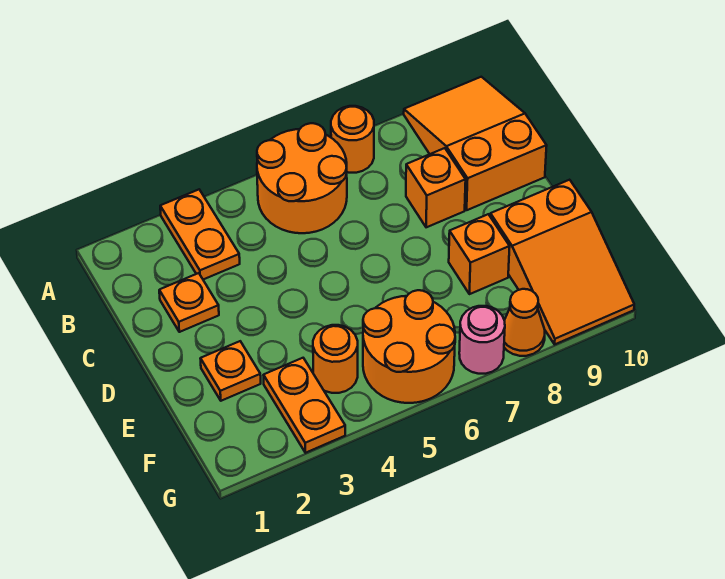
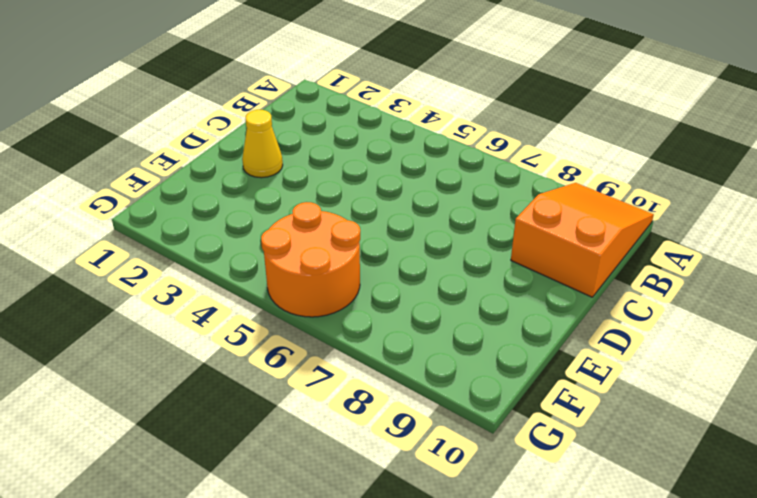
yellow 1x1 cone [242,110,283,178] -> none
none -> orange 1x2 plate [160,190,240,280]
none -> orange 2x2 round brick [257,123,347,233]
none -> orange 1x1 round brick [331,106,374,173]

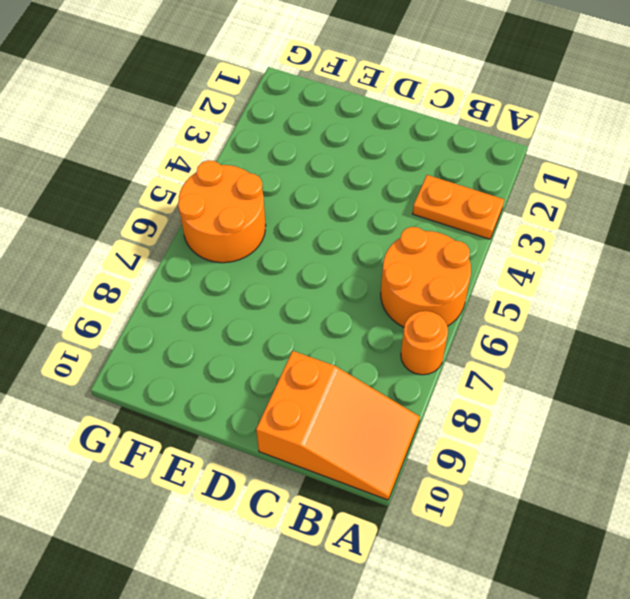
none -> orange 1x1 plate [159,273,219,332]
none -> orange 1x1 brick [406,148,466,227]
none -> orange 1x1 plate [200,341,261,401]

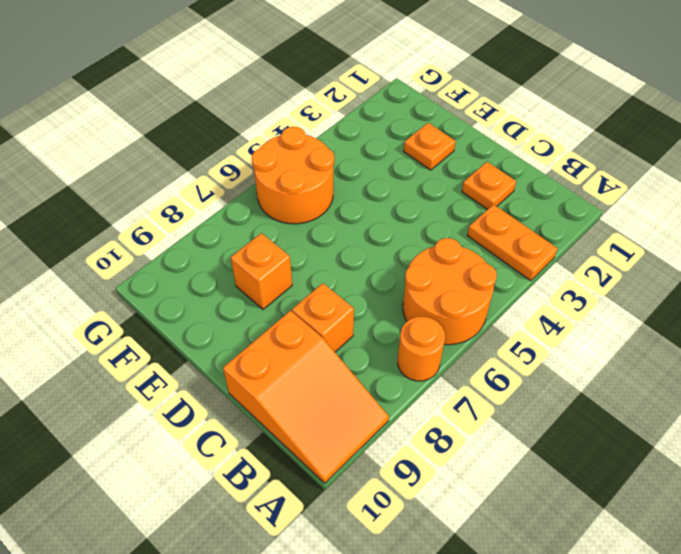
none -> orange 2x3 slope [490,180,634,344]
none -> orange 1x2 plate [264,358,345,453]
none -> orange 1x1 round brick [313,325,358,393]

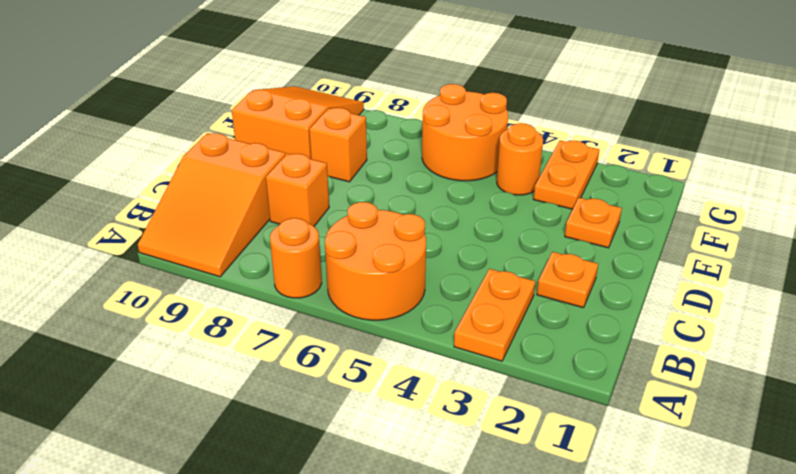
none -> pink 1x1 round brick [459,306,505,374]
none -> orange 1x1 cone [504,289,545,356]

